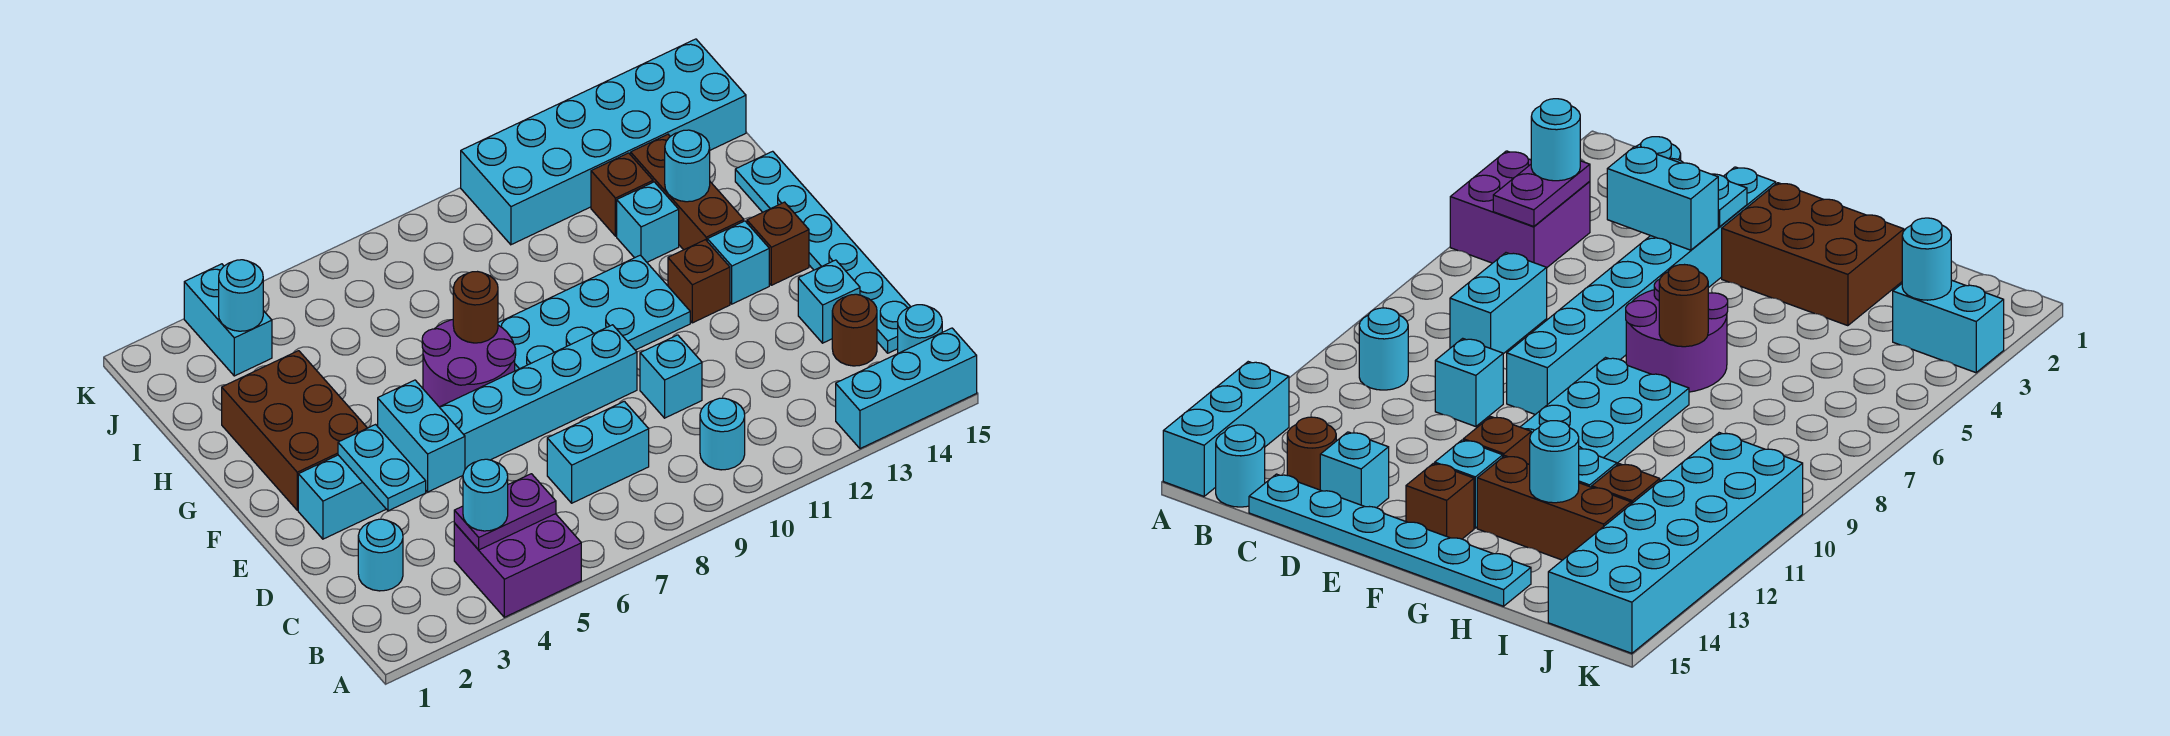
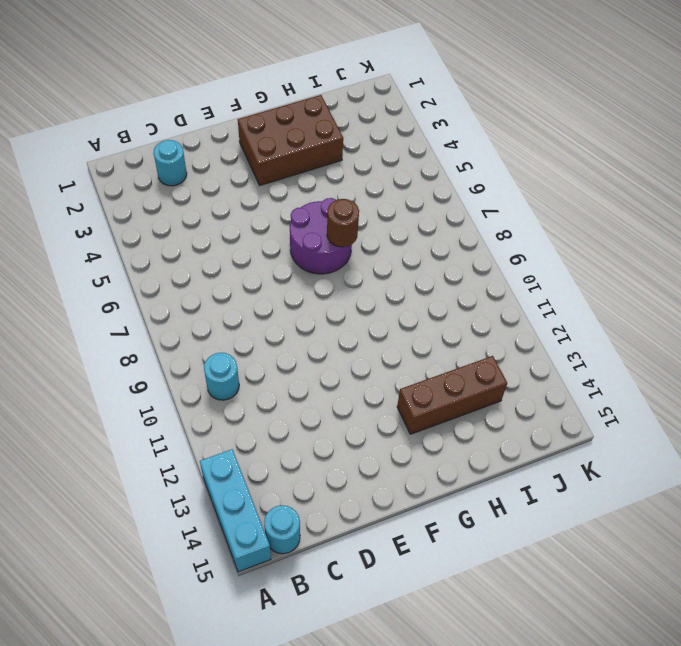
none -> purple 2x2 brick [454,514,581,617]
none -> cyan 1x2 brick [547,401,649,503]
none -> brown 1x1 round brick [832,294,877,366]

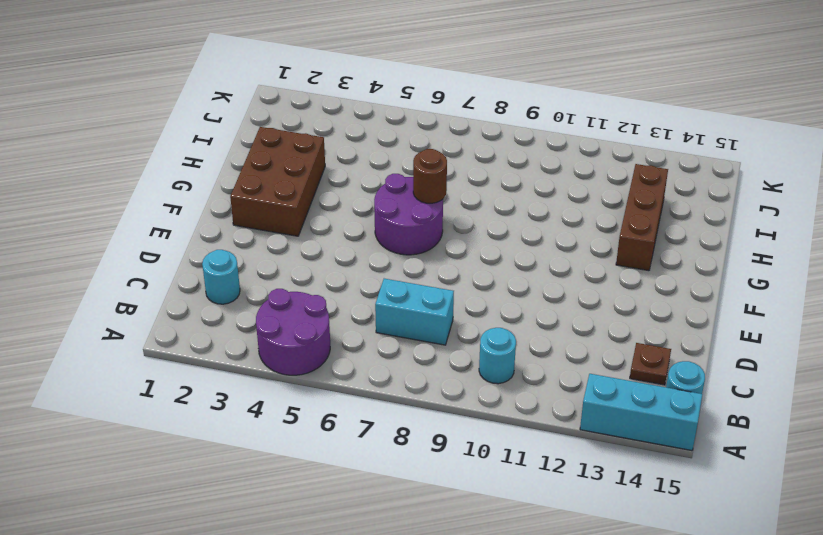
purple 2x2 round brick [256,289,330,375] -> purple 2x2 brick [454,514,581,617]
brown 1x1 plate [630,343,671,385] -> brown 1x1 round brick [832,294,877,366]
none -> cyan 1x6 plate [735,151,910,353]
none -> cyan 1x1 brick [640,335,702,418]
none -> cyan 1x1 brick [798,260,860,343]

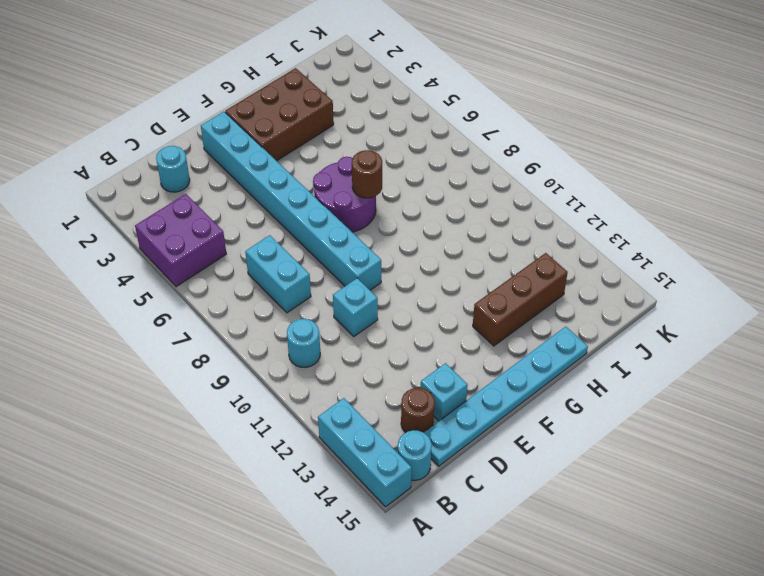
none -> cyan 2x4 plate [498,255,690,371]
none -> brown 1x1 brick [668,240,730,323]
none -> cyan 1x1 brick [707,221,769,304]

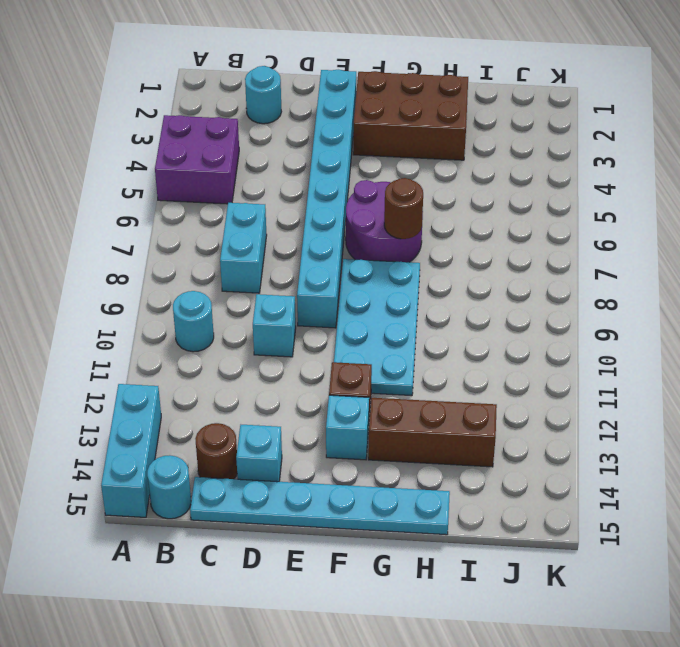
none -> brown 1x1 brick [747,202,809,285]
none -> cyan 1x1 brick [617,182,679,262]
none -> brown 1x1 brick [591,153,653,236]

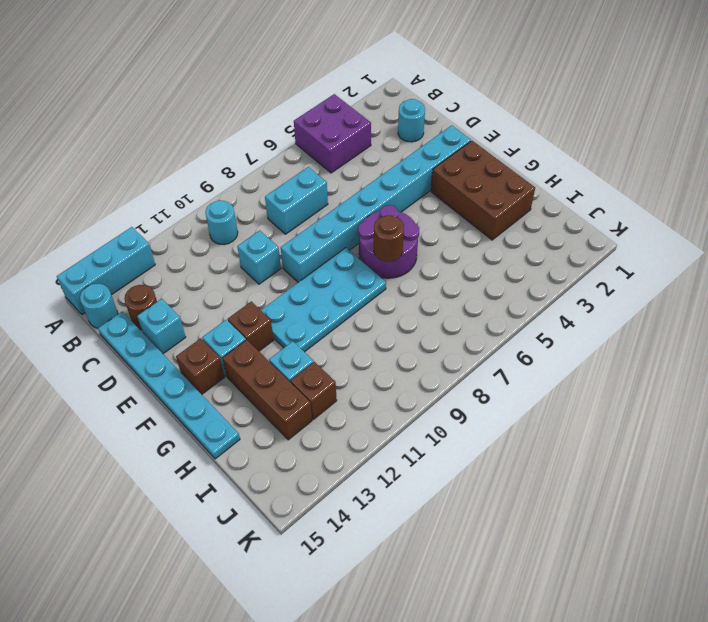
none -> cyan 1x2 brick [184,264,272,376]
none -> cyan 2x6 brick [461,39,746,245]
none -> purple 1x2 plate [454,474,556,550]

